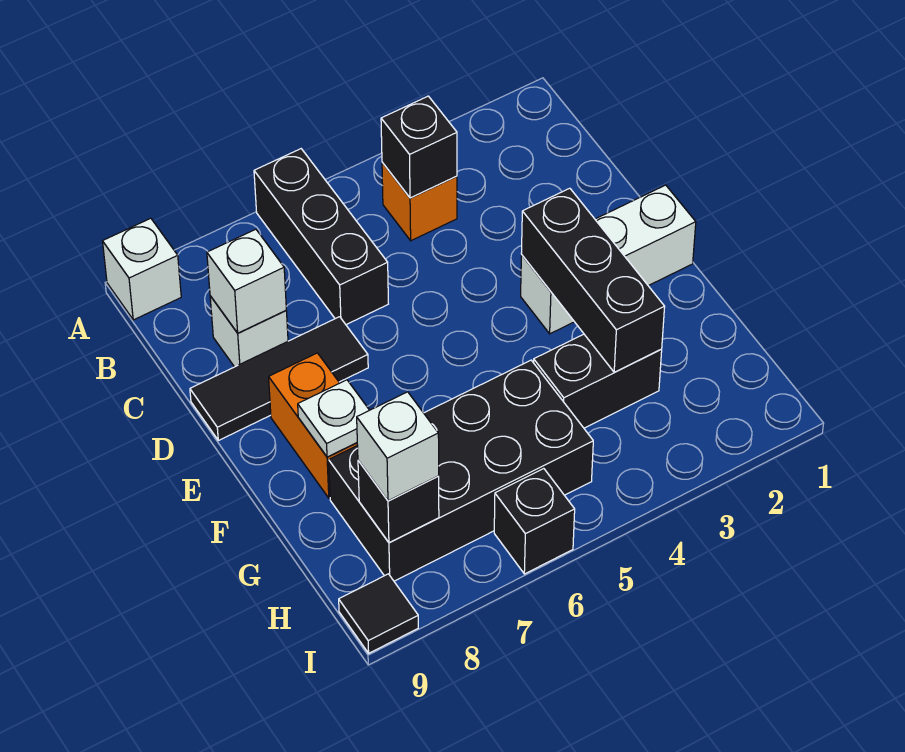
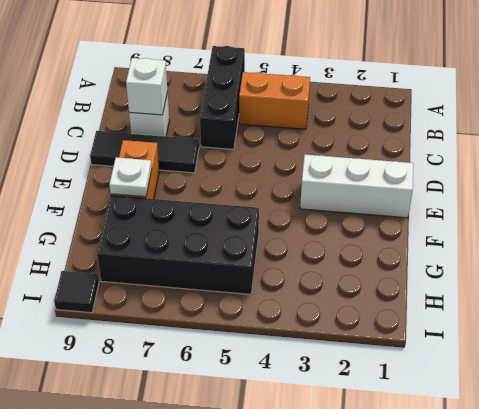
orange 1x2 brick [239,72,310,129] -> orange 1x1 brick [382,162,457,241]
none -> white 1x1 brick [103,218,181,320]
none -> black 1x2 brick [534,334,662,428]
none -> black 1x1 brick [494,469,575,574]

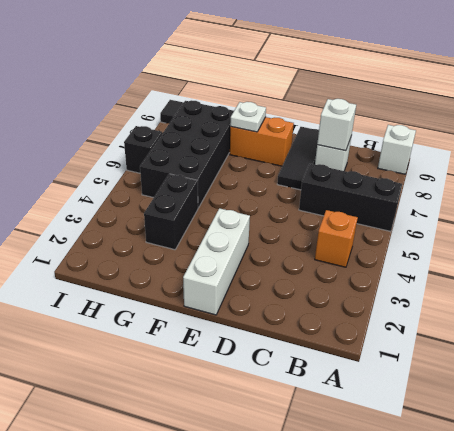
none -> black 1x1 brick [381,96,457,198]
none -> black 1x3 brick [521,188,665,372]
none -> black 1x1 brick [358,461,439,543]

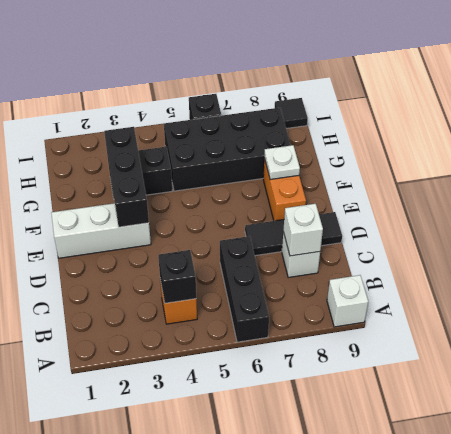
none -> black 1x1 brick [358,461,439,543]
none -> white 1x1 brick [357,392,439,501]

